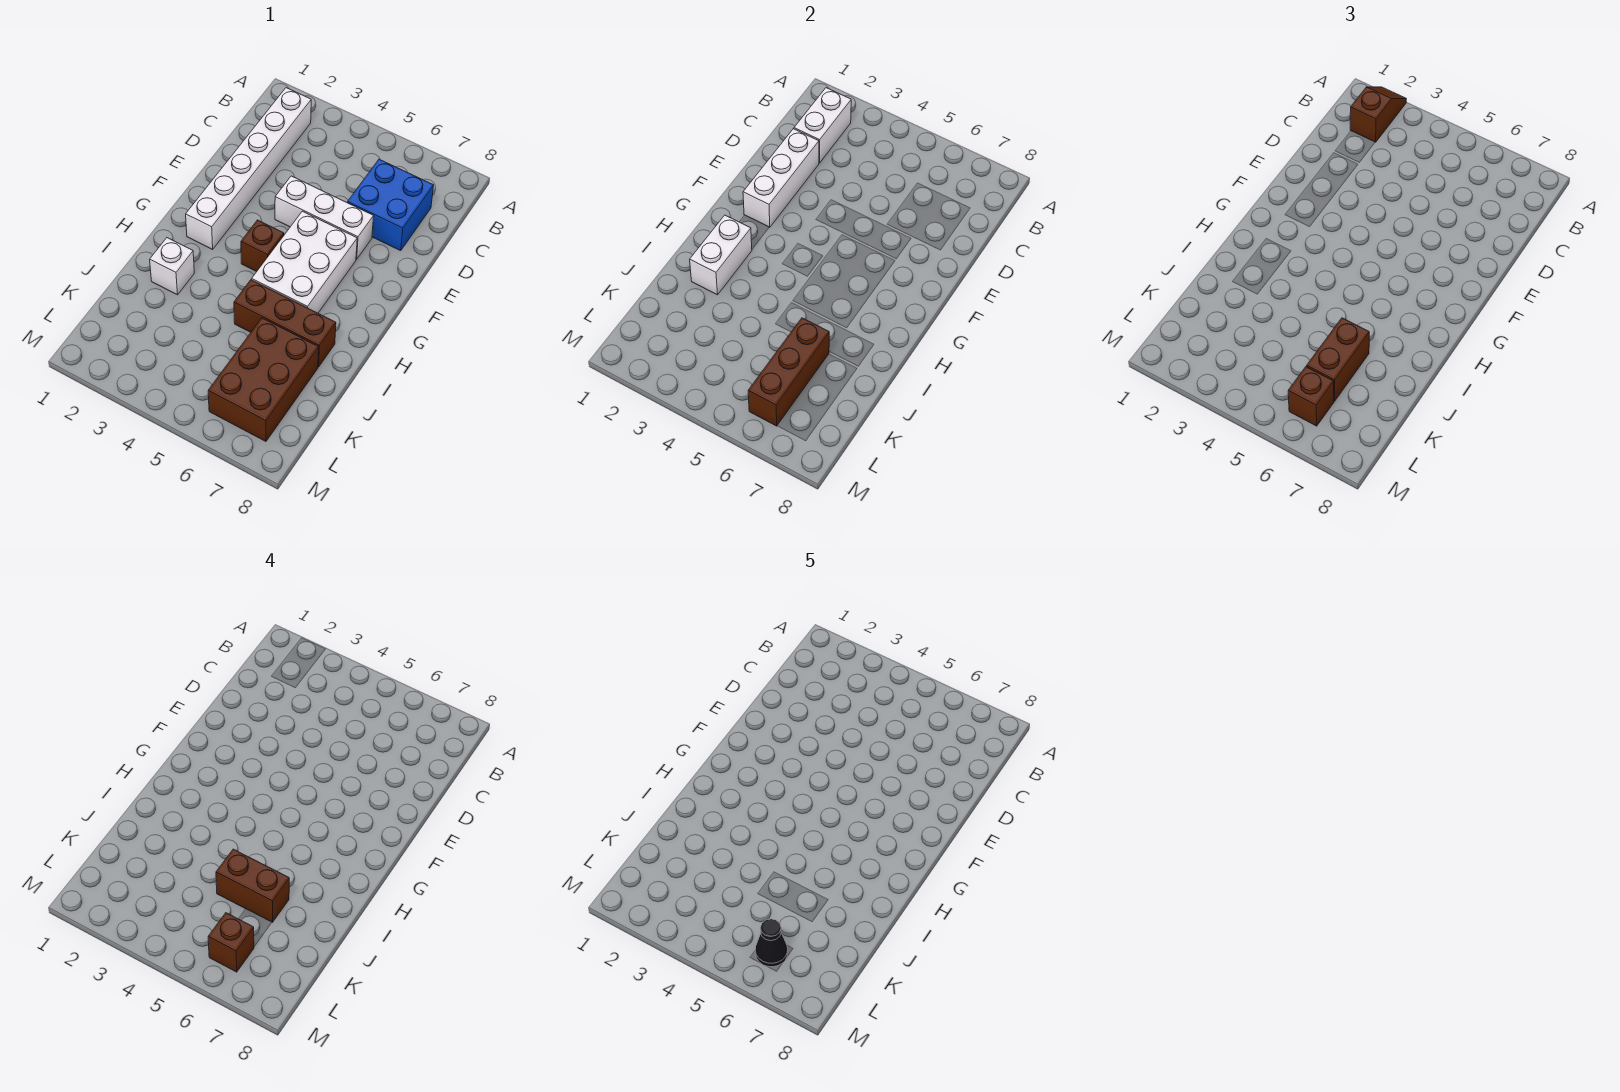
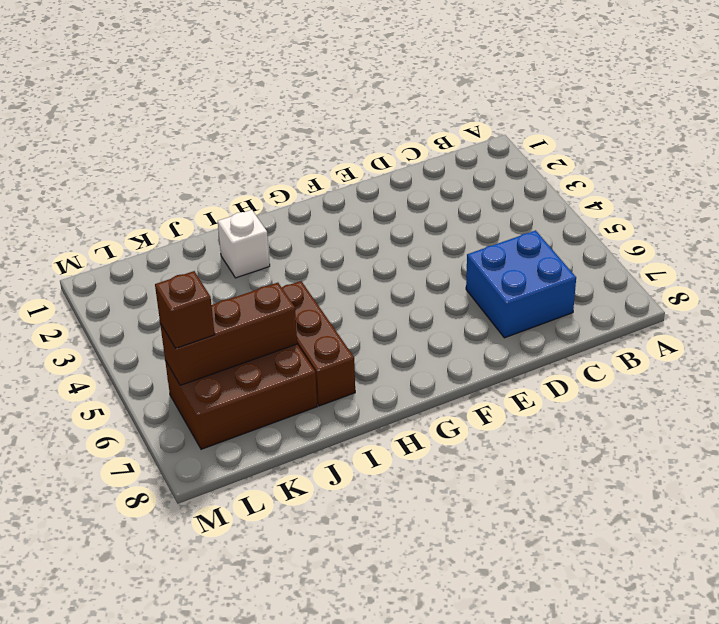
none -> white 1x6 brick [186,88,311,249]
none -> white 1x3 brick [275,176,374,259]
none -> white 2x3 brick [252,211,357,313]

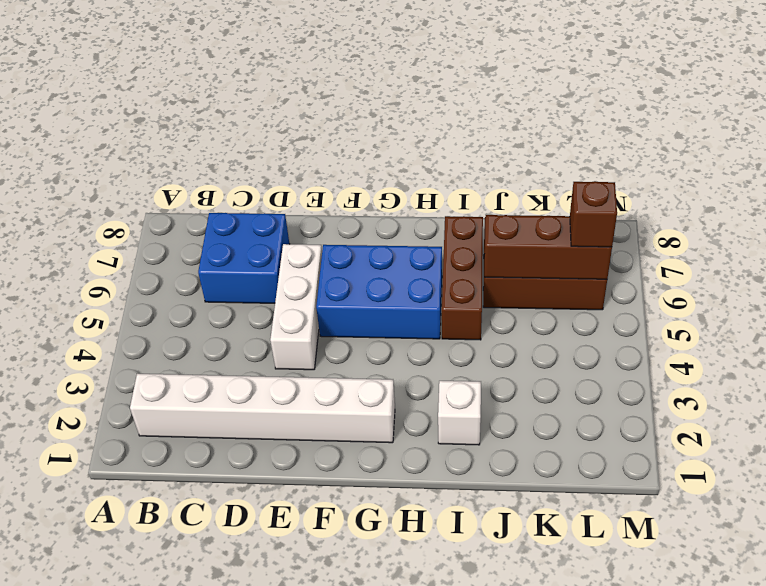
blue 2x3 brick [316,245,442,339] -> white 2x3 brick [252,211,357,313]
none -> brown 1x1 brick [241,220,284,272]
none -> white 1x2 brick [794,88,851,163]
none -> white 1x3 brick [743,129,819,227]

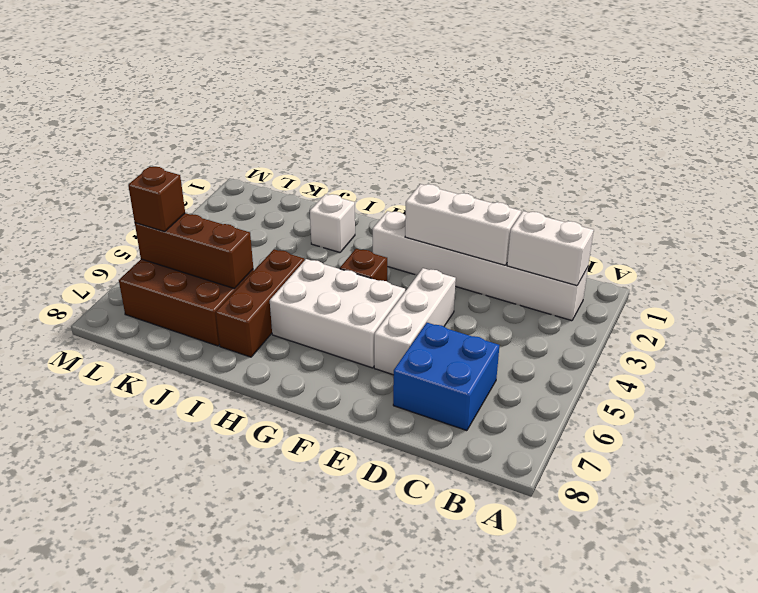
none -> white 1x2 brick [690,215,752,295]
none -> brown 1x2 slope [1350,87,1406,142]
none -> brown 1x2 brick [1307,318,1369,401]

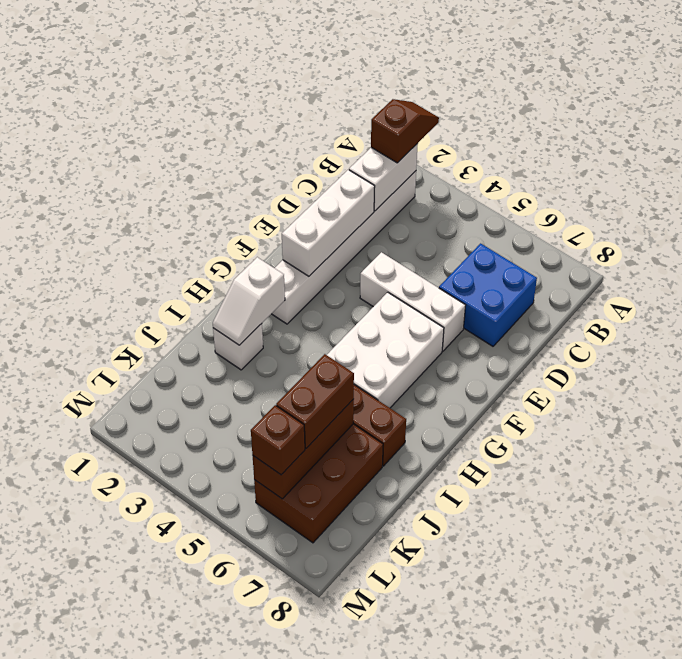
white 1x2 slope [213,257,285,345] -> white 1x2 brick [690,215,752,295]
none -> brown 1x1 brick [241,220,284,272]
none -> brown 1x2 brick [216,849,289,922]
none -> brown 1x1 brick [208,913,254,972]

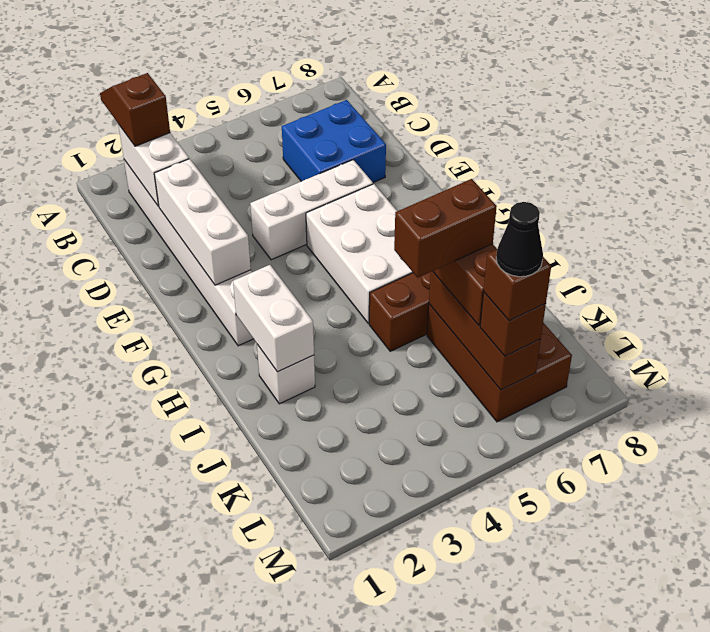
none -> brown 1x1 brick [241,220,284,272]

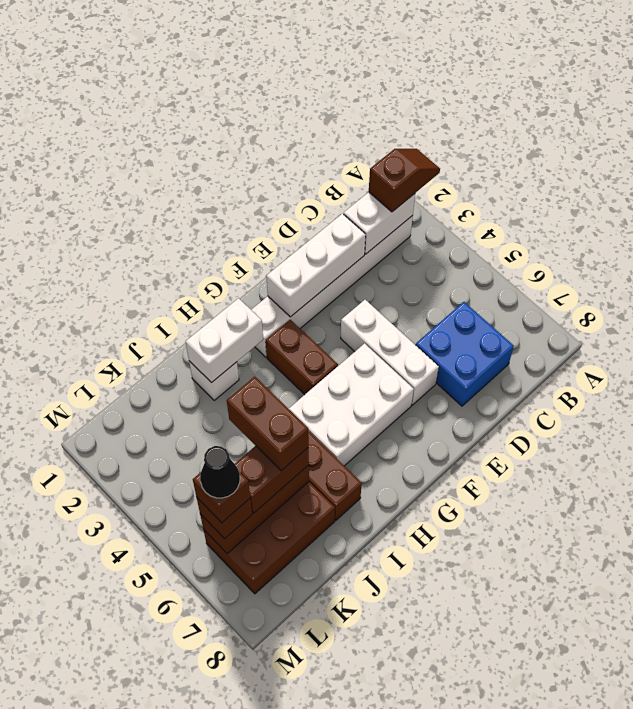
brown 1x2 brick [266,320,338,395] -> brown 1x1 brick [241,220,284,272]

